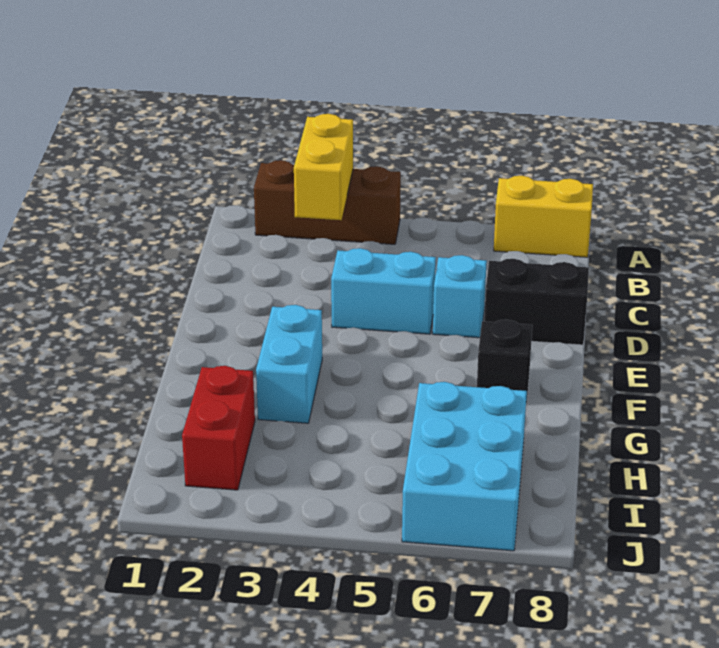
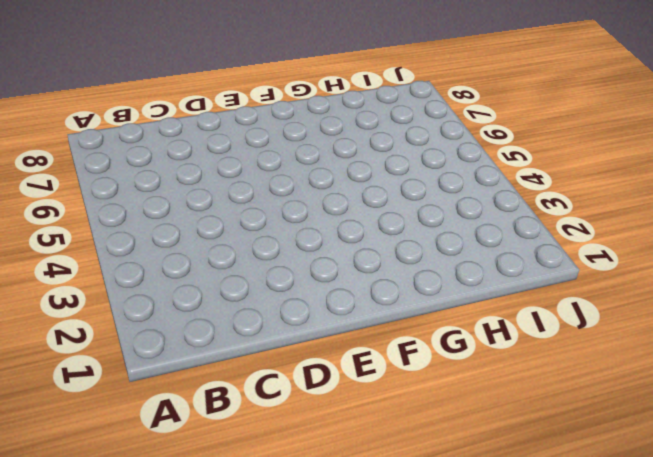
none -> brown 1x3 brick [254,160,401,244]
none -> yellow 1x2 brick [494,176,593,257]

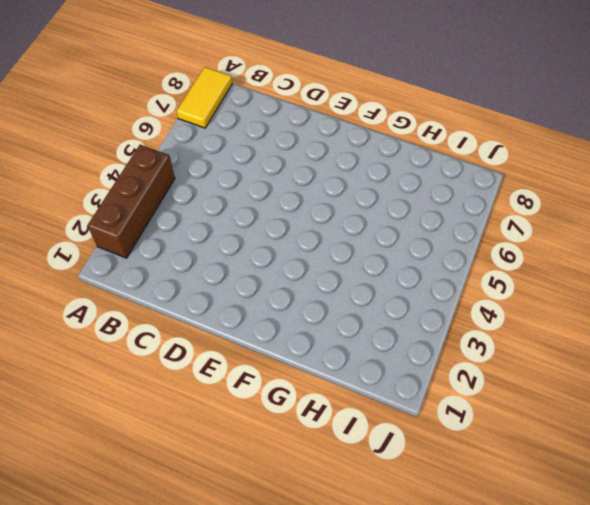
yellow 1x2 tile [177,67,232,128] -> yellow 1x2 brick [494,176,593,257]
none -> cyan 1x2 brick [331,248,436,334]
none -> cyan 1x1 brick [433,255,487,338]

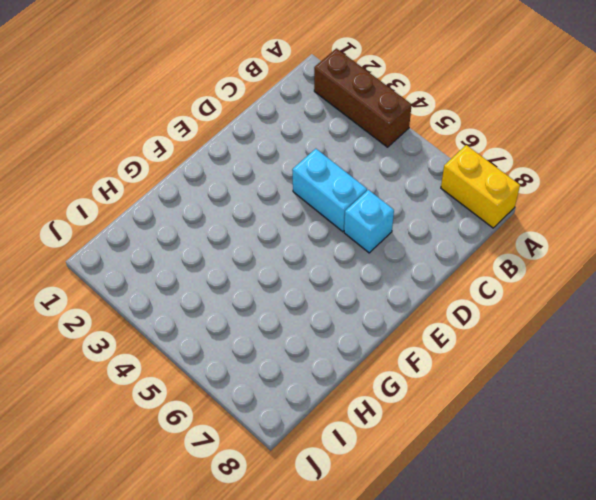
none -> black 1x2 brick [484,259,589,345]
none -> cyan 1x2 brick [256,305,322,423]

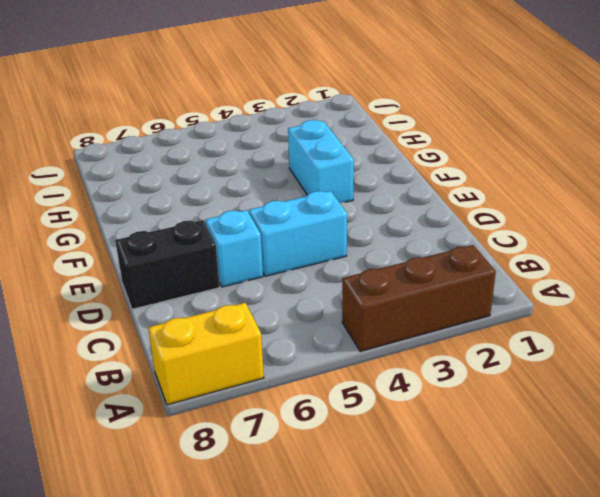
none -> black 1x1 brick [477,320,532,405]
none -> red 1x2 brick [182,366,255,490]

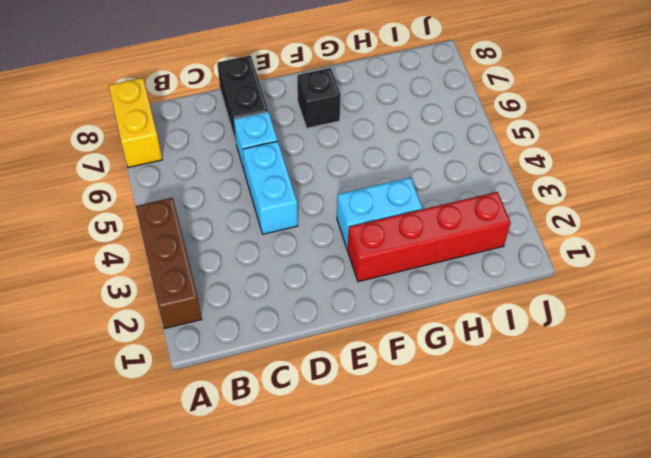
red 1x4 brick [347,192,511,282] -> red 1x2 brick [182,366,255,490]
none -> cyan 2x3 brick [402,382,527,551]
none -> yellow 1x2 brick [294,114,353,220]

